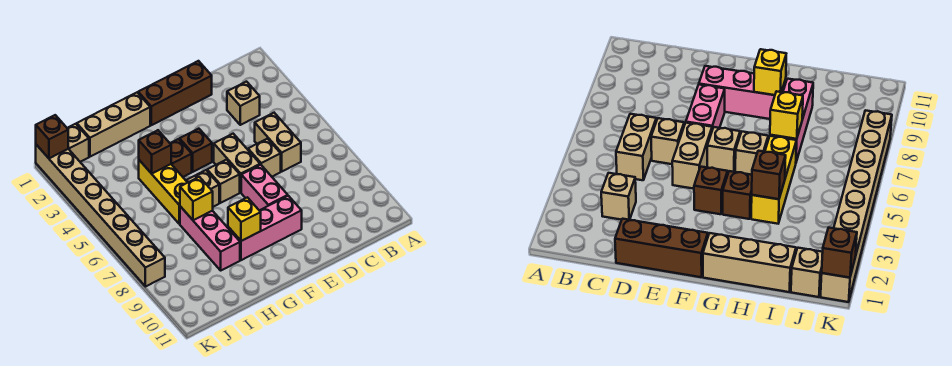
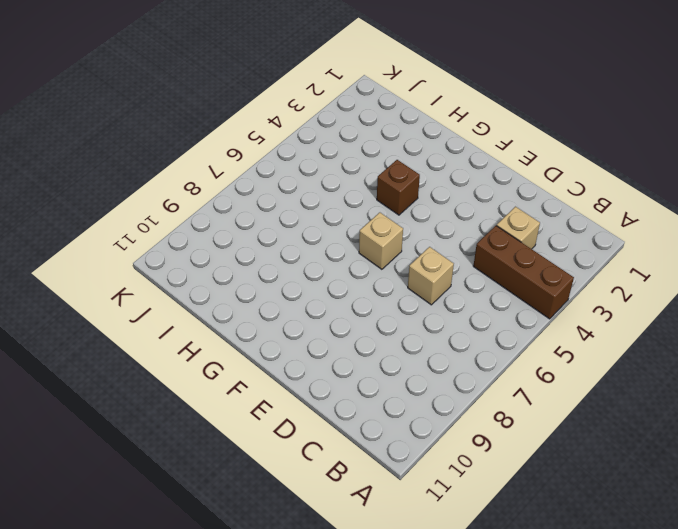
brown 1x3 brick [473,226,574,319] -> brown 1x3 brick moved to [138,61,212,125]
none -> tan 1x2 brick [255,113,301,171]
none -> tan 1x2 brick [214,134,260,192]
none -> pink 1x2 brick [241,165,288,210]

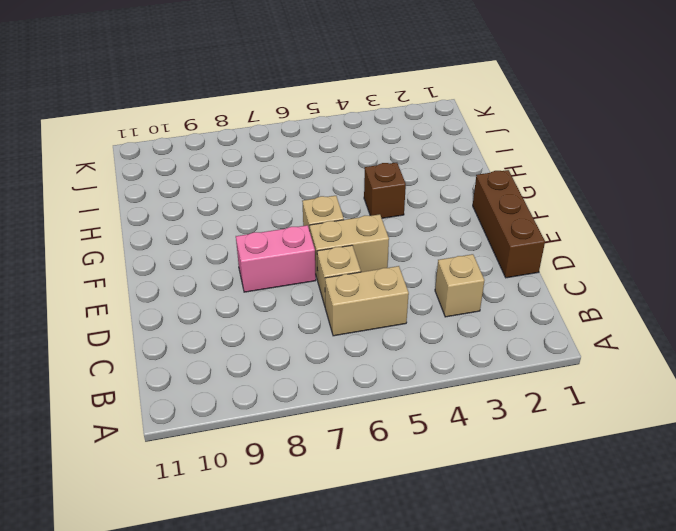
none -> pink 1x3 brick [228,196,302,260]
none -> brown 1x1 brick [180,129,212,172]
none -> tan 1x3 brick [77,93,150,157]

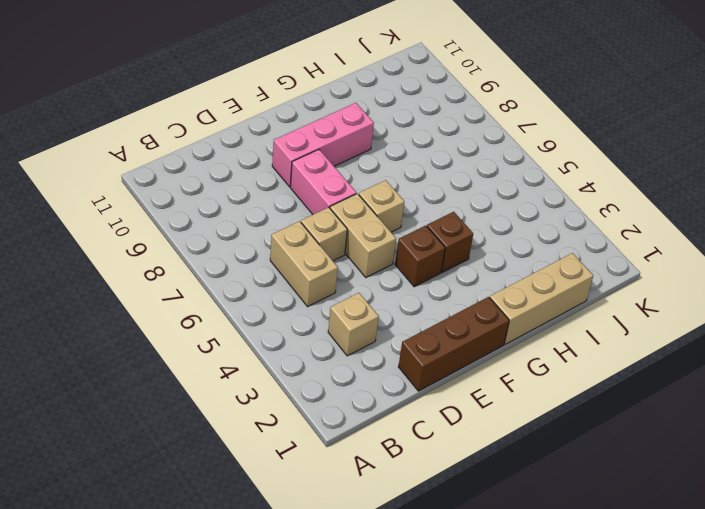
none -> tan 1x1 brick [187,170,219,207]
none -> yellow 1x3 brick [139,160,188,224]
none -> pink 1x3 brick [180,206,240,270]

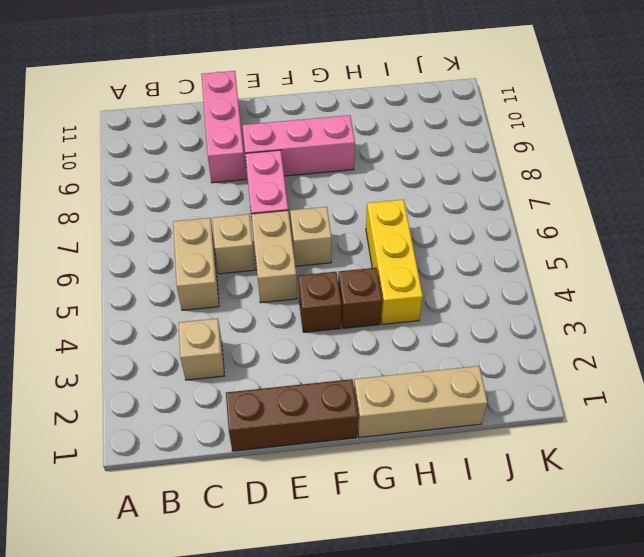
pink 1x3 brick [201,71,246,183] -> pink 1x3 brick moved to [180,206,240,270]
none -> tan 1x1 brick [187,170,219,207]
none -> tan 1x1 brick [67,124,89,162]
none -> tan 1x8 brick [36,145,165,287]

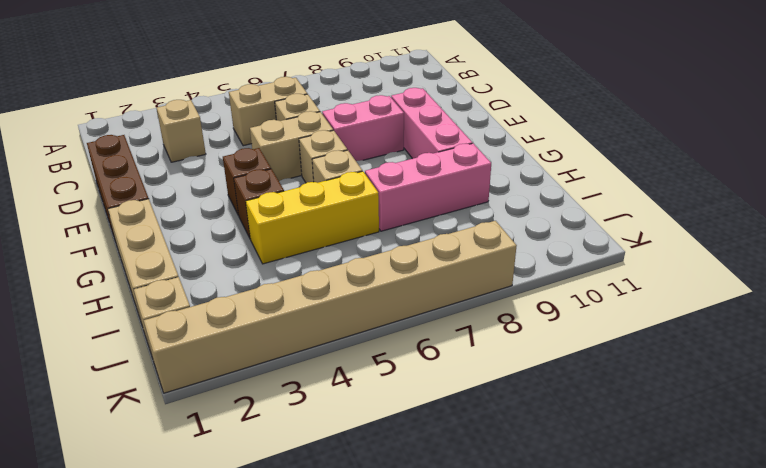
none -> yellow 1x1 brick [228,197,261,241]
none -> brown 1x1 brick [139,130,171,174]
none -> yellow 1x1 brick [180,177,213,220]

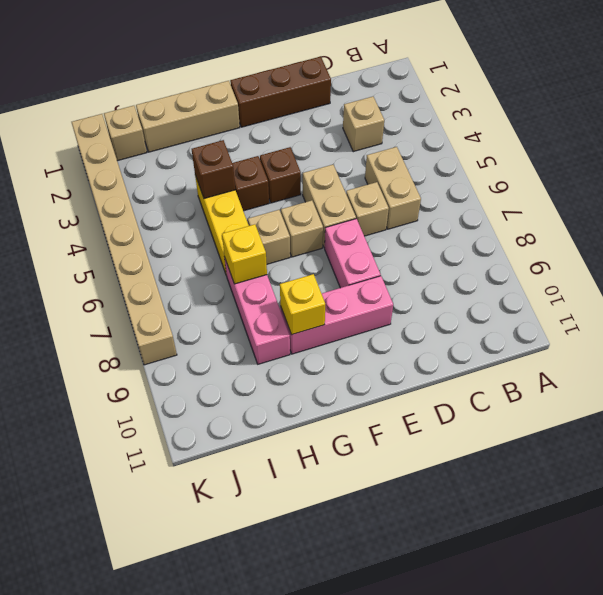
none -> brown 1x1 brick [36,115,68,158]

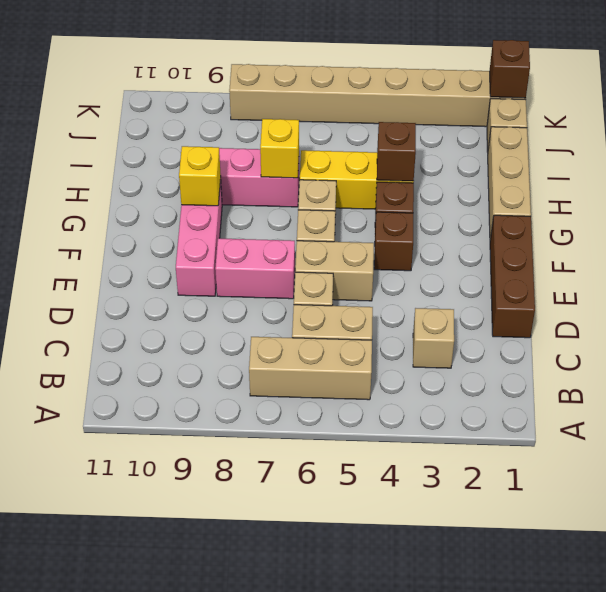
tan 1x3 brick [249,337,372,400] -> none

